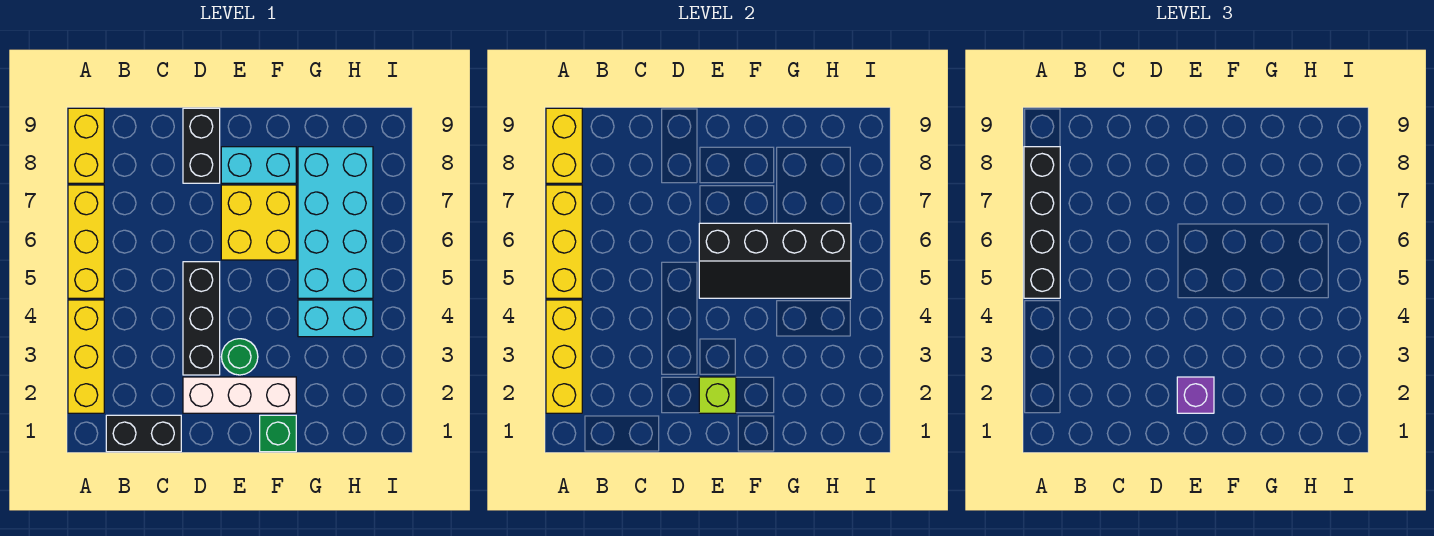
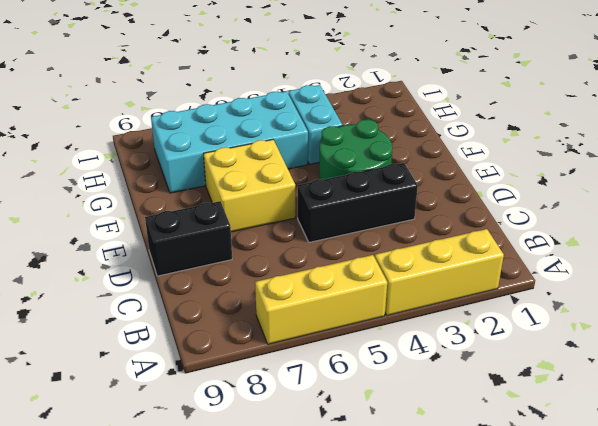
green 2x2 round brick [319,119,392,179] -> green 1x1 round brick [221,339,258,375]
none -> yellow 1x2 brick [68,108,104,183]
none -> black 1x2 brick [106,415,181,452]
none -> white 1x3 brick [183,377,296,413]

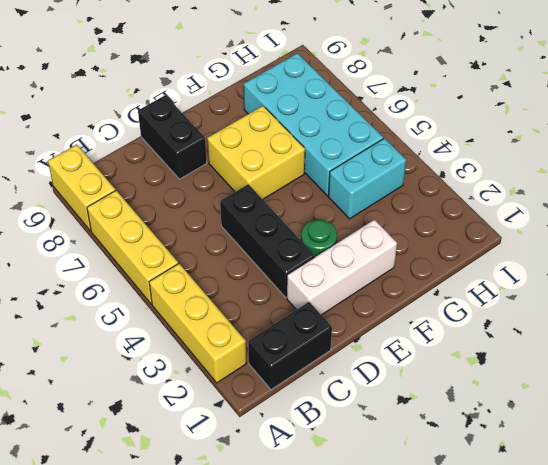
none -> cyan 1x2 brick [221,147,296,183]
none -> green 1x1 brick [260,415,296,452]
none -> yellow 1x3 brick [546,300,582,413]

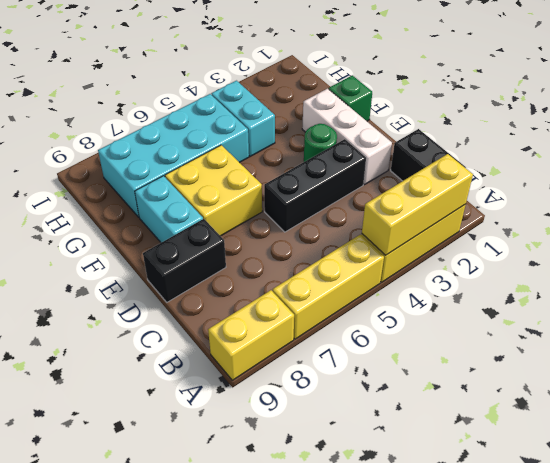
none -> yellow 1x3 brick [546,185,582,298]
none -> yellow 1x2 brick [546,108,582,183]
none -> lime 1x1 brick [699,377,736,413]

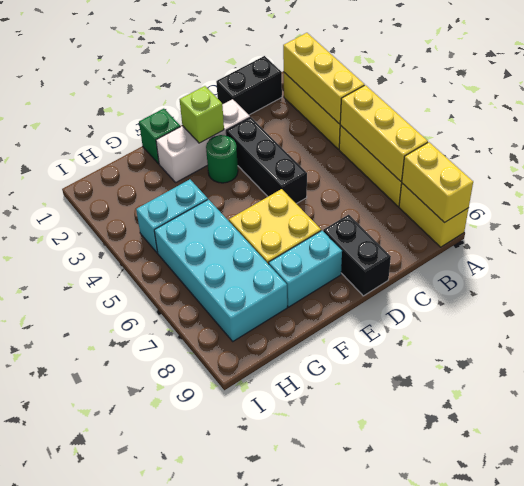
none -> black 2x4 slope [699,223,851,298]
none -> black 1x4 brick [1024,147,1060,298]
none -> purple 1x1 brick [1177,377,1214,413]

